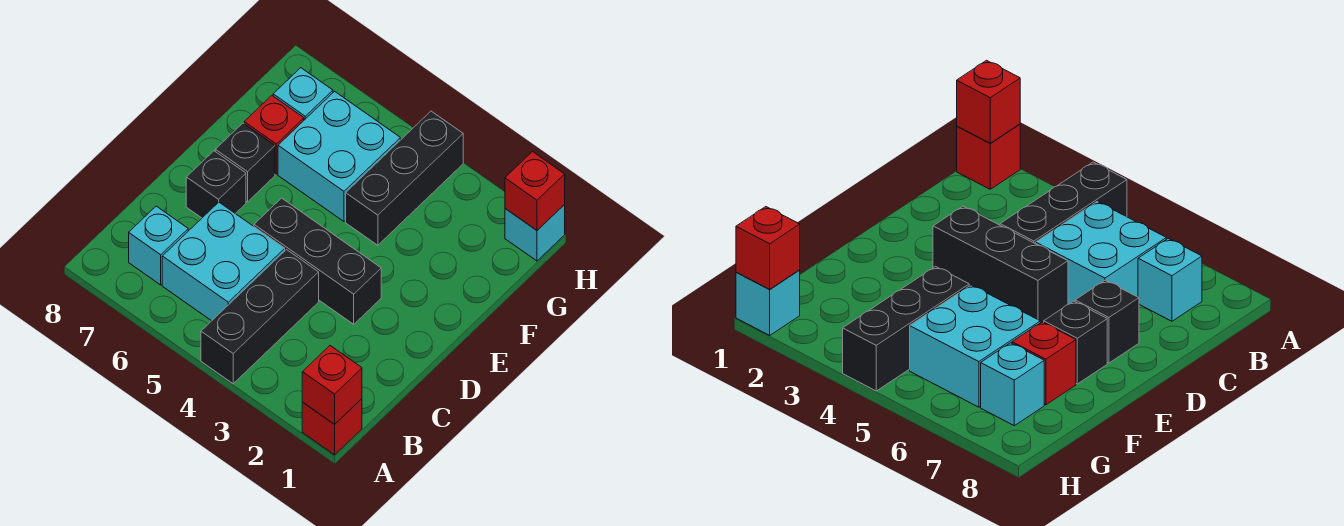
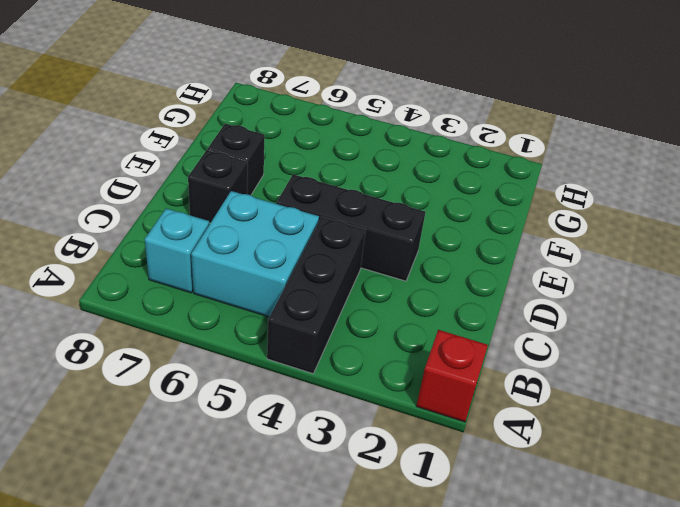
none -> black 1x3 brick [346,111,463,245]
none -> cyan 2x2 brick [278,91,400,221]
none -> red 1x1 brick [244,96,304,174]

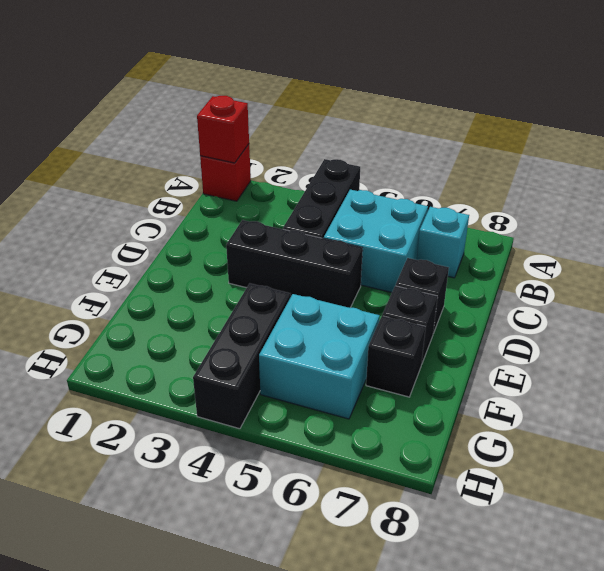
black 1x1 brick [366,316,426,397] -> red 1x1 brick [244,96,304,174]
none -> cyan 1x1 brick [273,68,333,120]
none -> cyan 1x1 brick [505,205,565,261]
none -> red 1x1 brick [505,152,565,230]

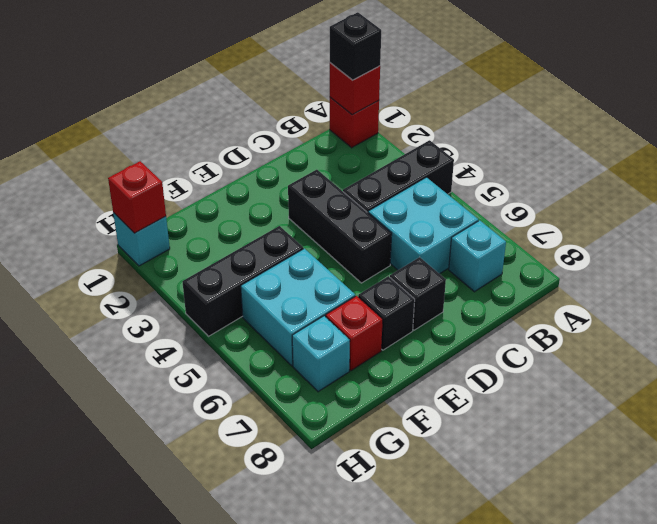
black 1x1 brick [330,12,381,80] -> none

